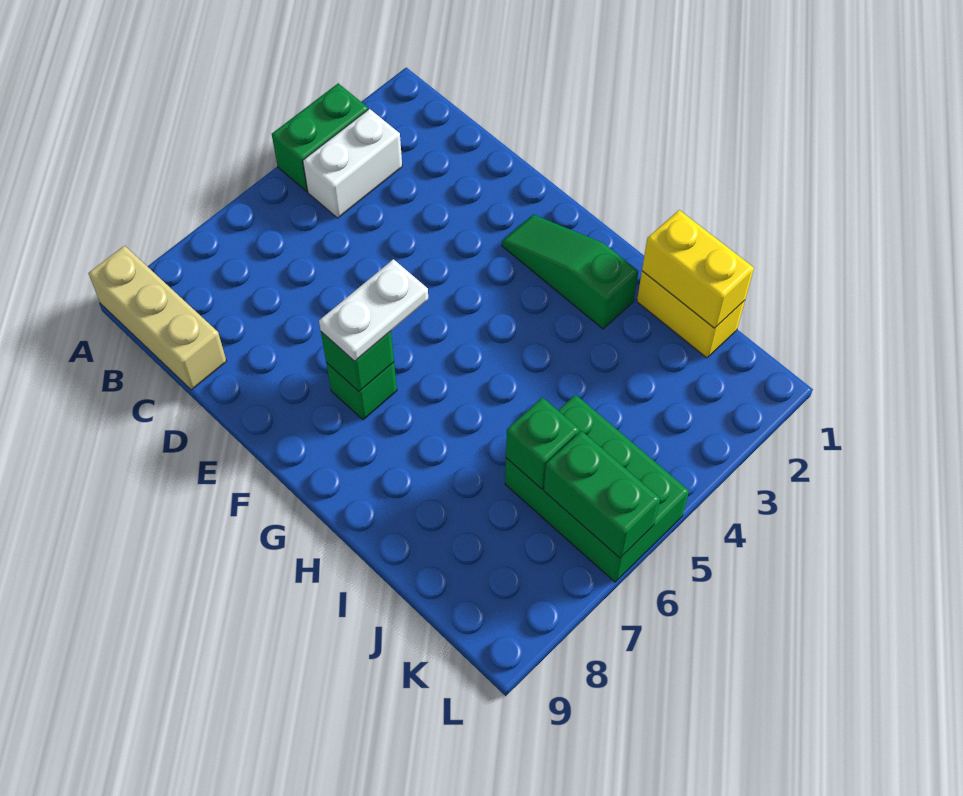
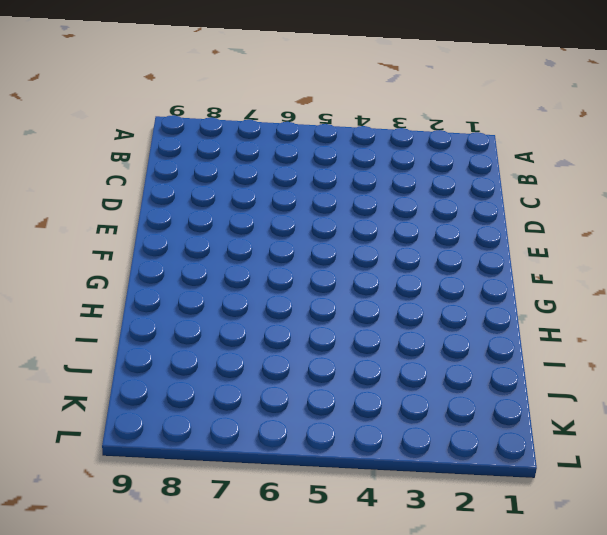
none -> green 1x2 brick [272,83,368,191]
none -> tan 1x3 brick [89,246,226,390]
none -> white 1x2 brick [303,109,402,218]

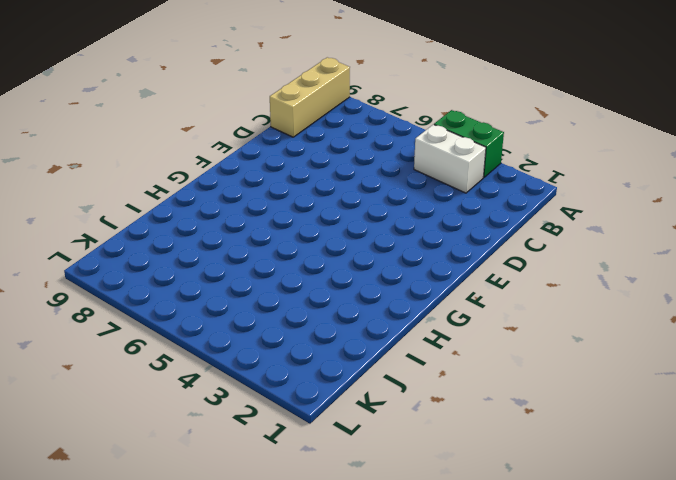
none -> green 1x3 slope [502,215,638,329]
none -> green 1x1 brick [326,362,397,420]
none -> yellow 1x2 brick [637,271,745,358]

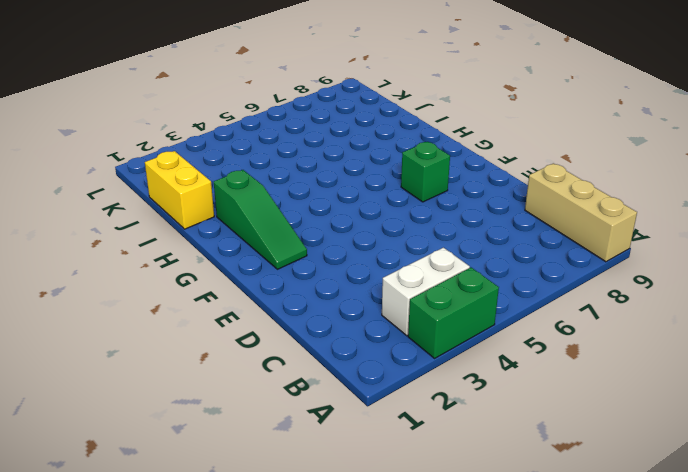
none -> green 2x3 brick [505,395,689,582]
none -> green 1x1 brick [321,331,394,391]
none -> yellow 1x2 brick [642,210,754,328]

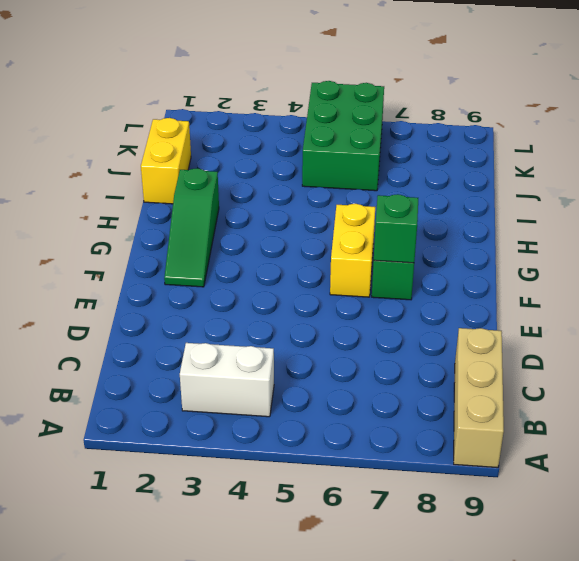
yellow 1x2 brick [330,204,375,297] -> yellow 1x2 brick moved to [642,210,754,328]
none -> green 1x2 brick [272,83,368,191]
none -> green 1x1 brick [506,397,580,489]
none -> green 1x2 brick [544,431,660,558]

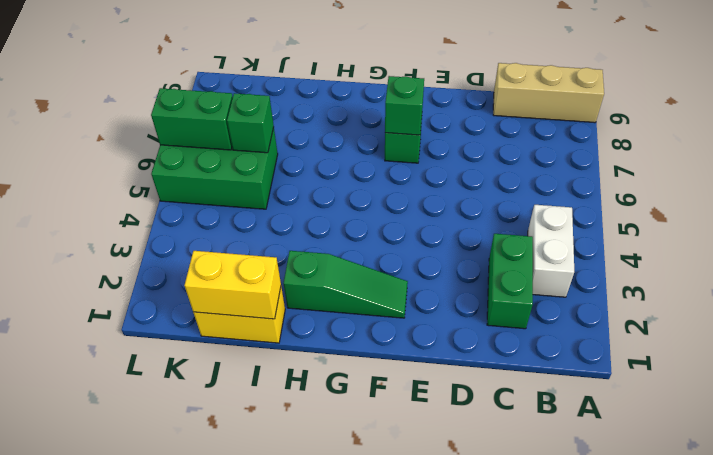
green 1x2 brick [487,234,533,329] -> green 1x2 brick moved to [272,83,368,191]
none -> white 1x2 plate [319,259,428,361]

